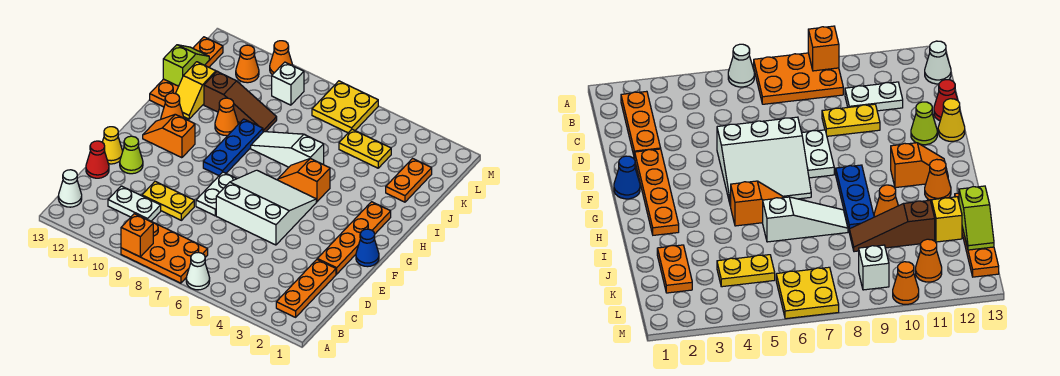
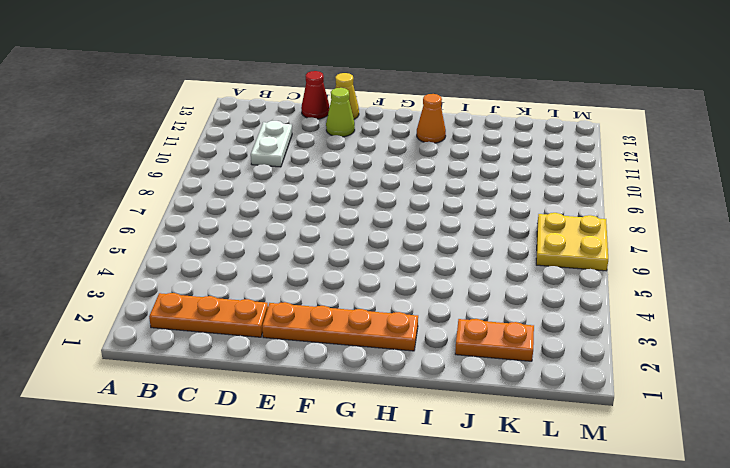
none -> white 1x1 cone [186,252,210,290]
none -> orange 2x3 plate [121,220,208,283]
none -> white 1x1 cone [58,170,82,207]
none -> yellow 1x2 plate [142,181,194,220]

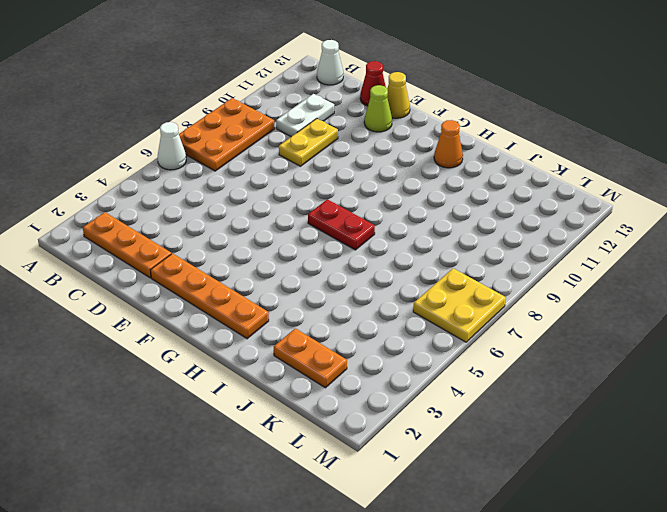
red 1x2 plate [308,199,375,250] -> white 3x3 slope [216,170,316,245]
none -> white 1x2 plate [196,172,236,216]
none -> blue 1x1 cone [356,229,379,267]
none -> blue 1x3 plate [203,119,263,175]
none -> orange 1x2 slope [143,114,195,158]

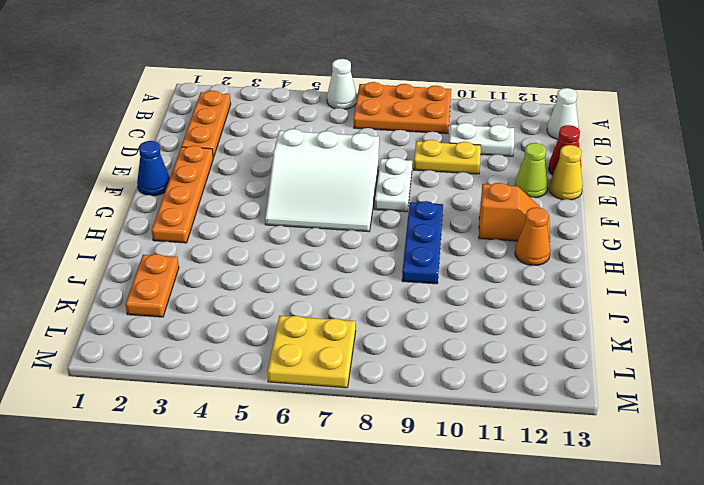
none -> orange 1x2 slope [278,158,330,202]
none -> white 1x3 slope [251,132,324,167]
none -> orange 1x1 cone [215,98,238,136]
none -> yellow 1x2 slope [176,62,216,119]

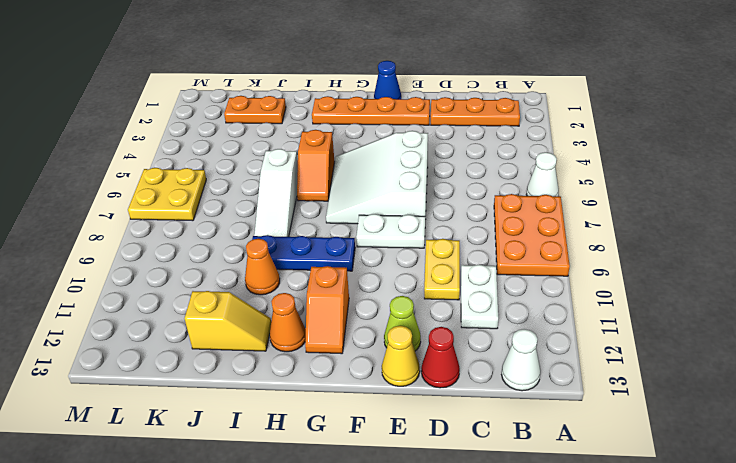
none -> orange 1x4 plate [150,37,223,107]
none -> brown 1x3 slope [204,71,277,132]
none -> yellow 1x2 plate [339,129,391,168]
none -> white 1x1 brick [272,62,304,105]

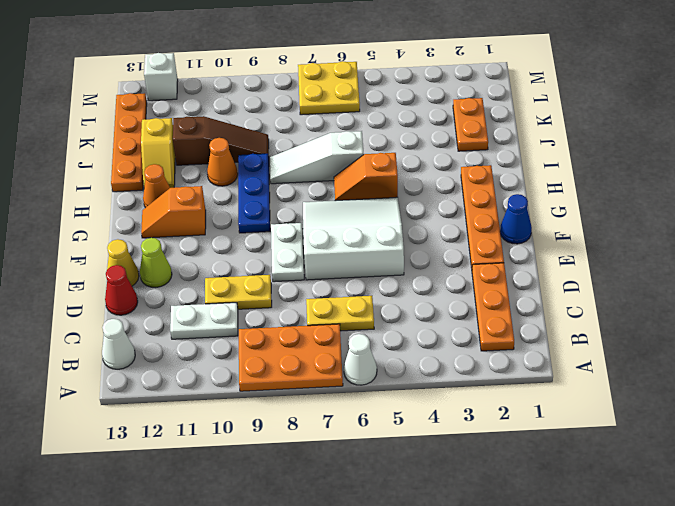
yellow 1x2 plate [306,296,374,331] -> yellow 1x2 plate moved to [339,129,391,168]
white 1x1 brick [144,53,178,101] -> white 1x1 brick moved to [272,62,304,105]
none -> orange 1x1 cone [236,45,259,83]
none -> orange 1x1 cone [270,41,293,75]
none -> orange 1x1 brick [121,214,153,257]
none -> lime 1x2 slope [163,45,209,86]

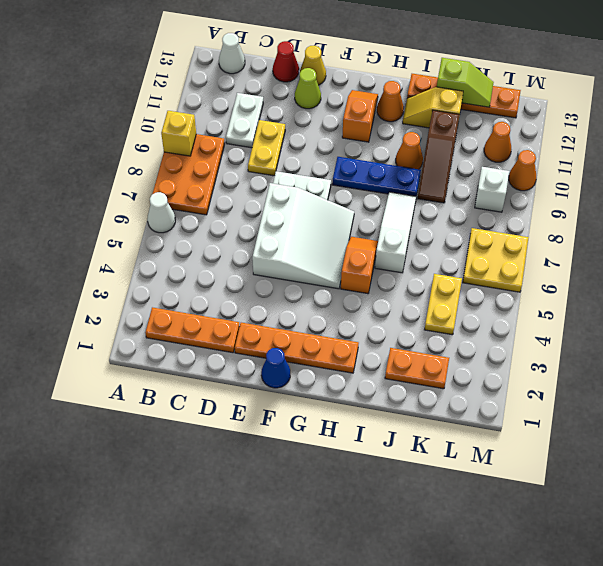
yellow 1x1 brick [161,111,196,156] -> orange 1x1 brick [121,214,153,257]

